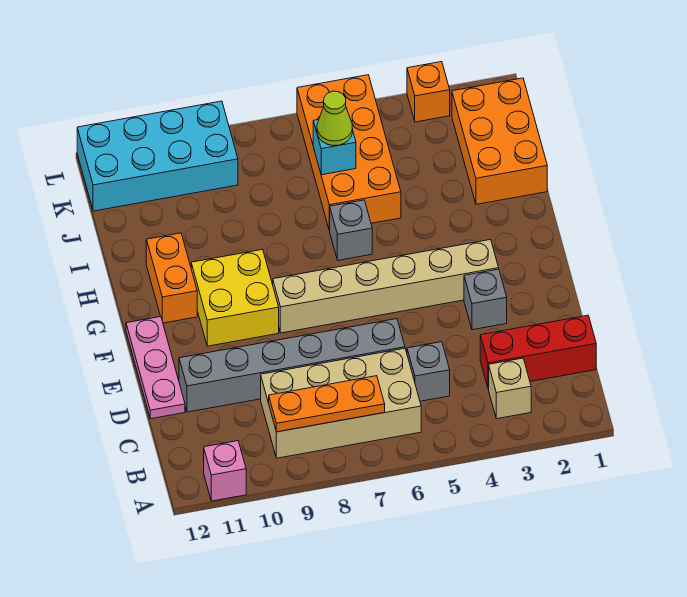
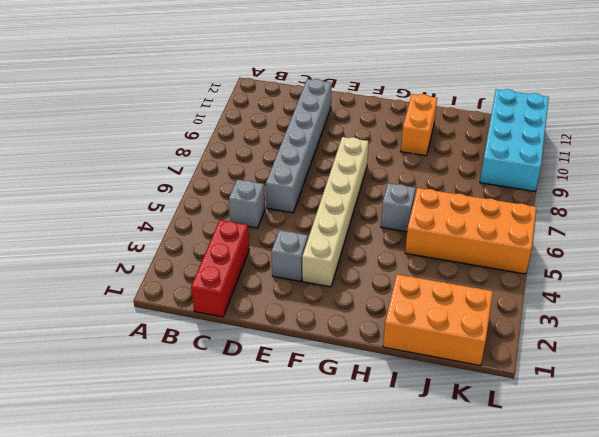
orange 1x2 brick [401,94,437,156] -> orange 1x2 brick turned to [146,233,197,323]
none -> pink 1x1 brick [204,441,246,501]
none -> tan 1x1 brick [489,358,531,419]
none -> tan 2x4 brick [261,348,421,458]

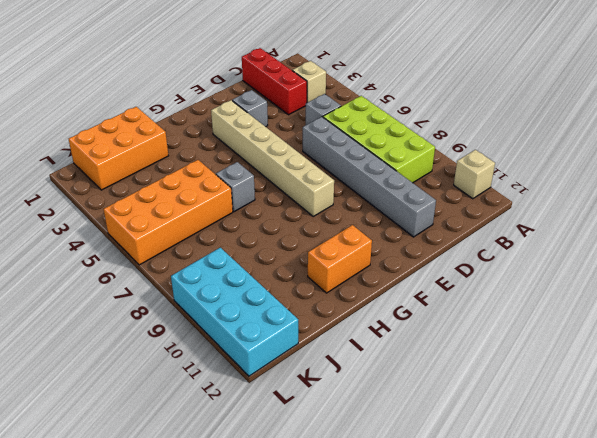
tan 1x1 brick [454,150,495,199] -> pink 1x1 brick [204,441,246,501]
lime 2x4 brick [323,96,435,183] -> tan 2x4 brick [261,348,421,458]
none -> pink 1x3 plate [126,317,185,419]
none -> yellow 2x2 brick [191,249,279,346]
none -> orange 1x1 brick [407,62,450,122]

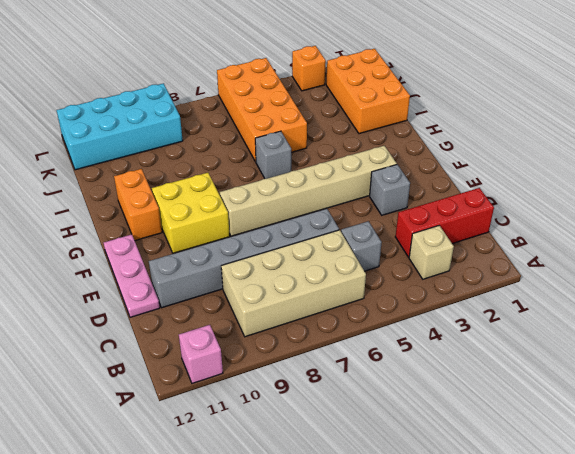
none -> orange 1x3 plate [269,376,385,432]
none -> cyan 1x1 brick [313,120,356,175]
none -> lime 1x1 cone [317,91,353,146]

